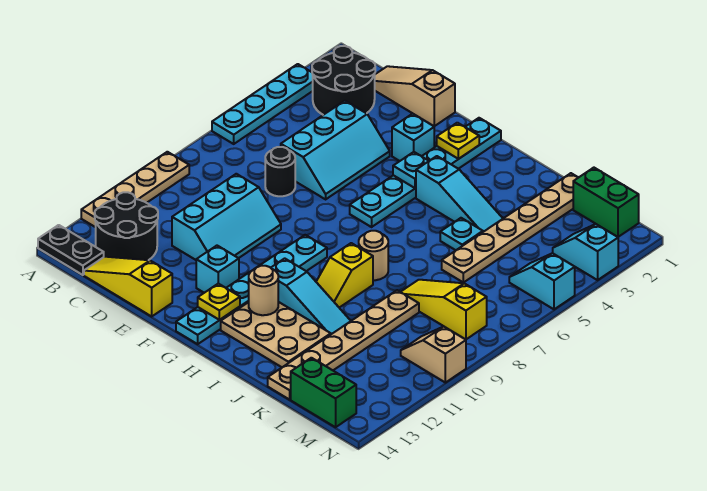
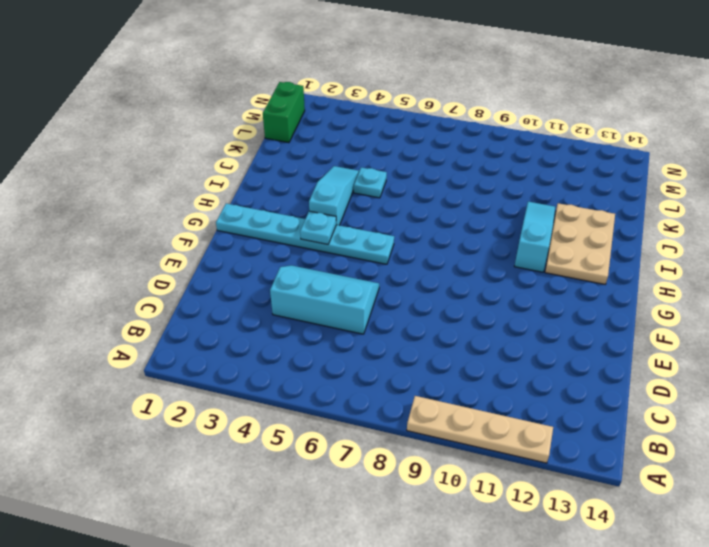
none -> cyan 1x4 plate [212,64,313,144]
none -> black 1x2 plate [38,225,104,275]
none -> black 2x2 round brick [312,46,375,115]
none -> black 2x2 round brick [95,192,158,260]

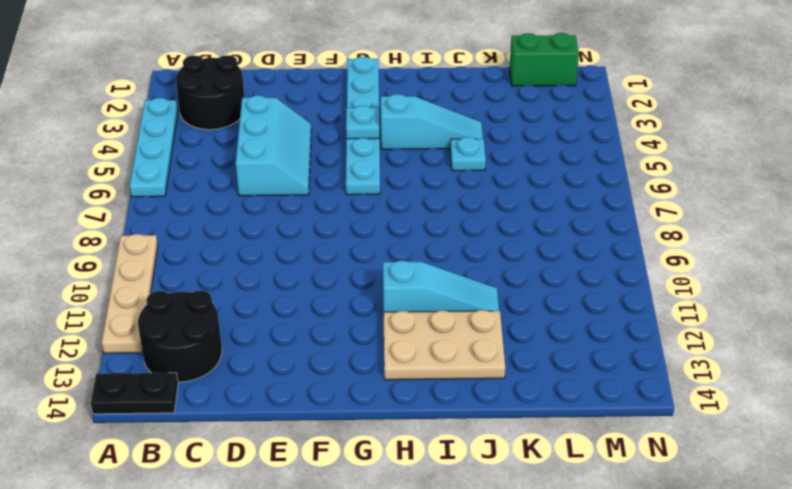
none -> tan 1x3 slope [375,66,455,126]
none -> yellow 1x3 slope [84,257,172,316]
none -> black 1x1 round brick [265,147,295,196]
none -> cyan 2x3 slope [172,174,281,260]

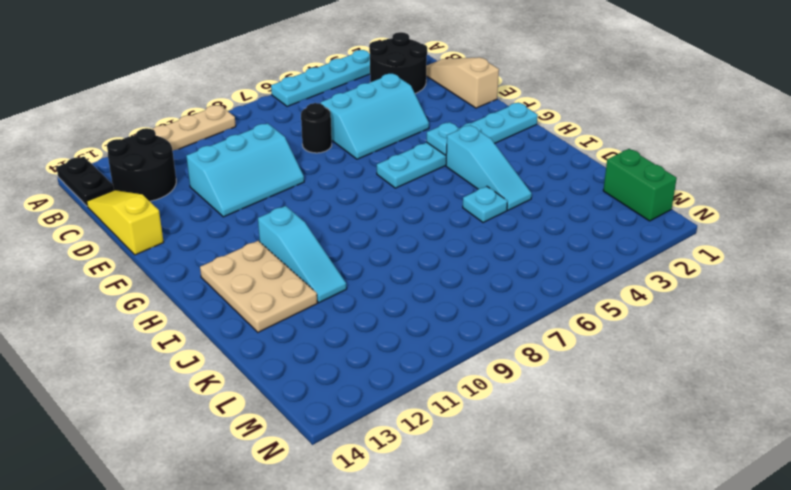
none -> cyan 1x1 brick [392,114,434,161]
none -> cyan 1x1 brick [196,246,239,293]
none -> cyan 1x6 plate [176,235,327,344]
none -> tan 1x1 round brick [359,231,388,280]

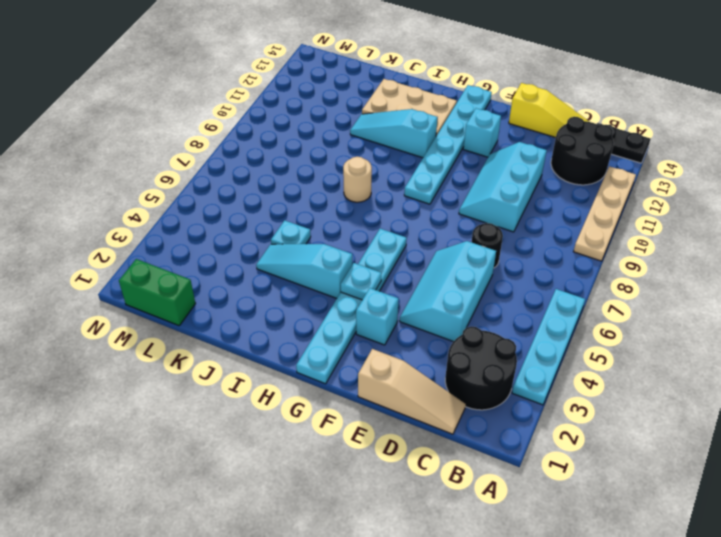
none -> yellow 1x2 slope [316,243,373,308]
none -> tan 1x6 plate [442,173,579,282]
none -> yellow 1x3 slope [401,280,487,340]
none -> tan 1x6 plate [268,290,419,400]

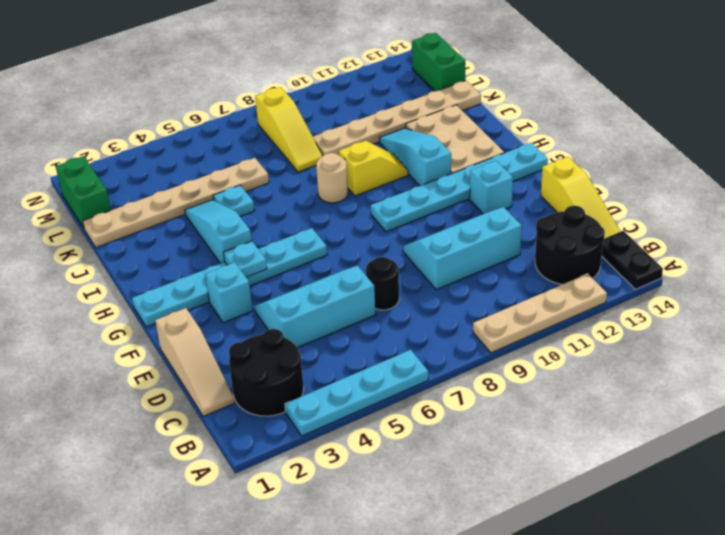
none -> cyan 1x2 slope [553,224,618,280]
none -> cyan 1x2 slope [509,253,575,309]
none -> tan 1x2 slope [401,327,466,383]
none -> yellow 1x1 plate [437,123,479,159]

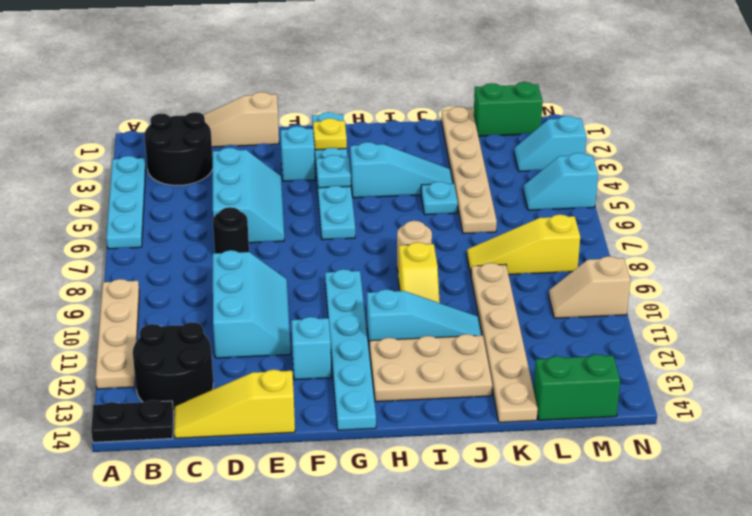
none -> yellow 1x1 plate [198,284,240,320]
none -> tan 1x1 round brick [249,266,278,315]

